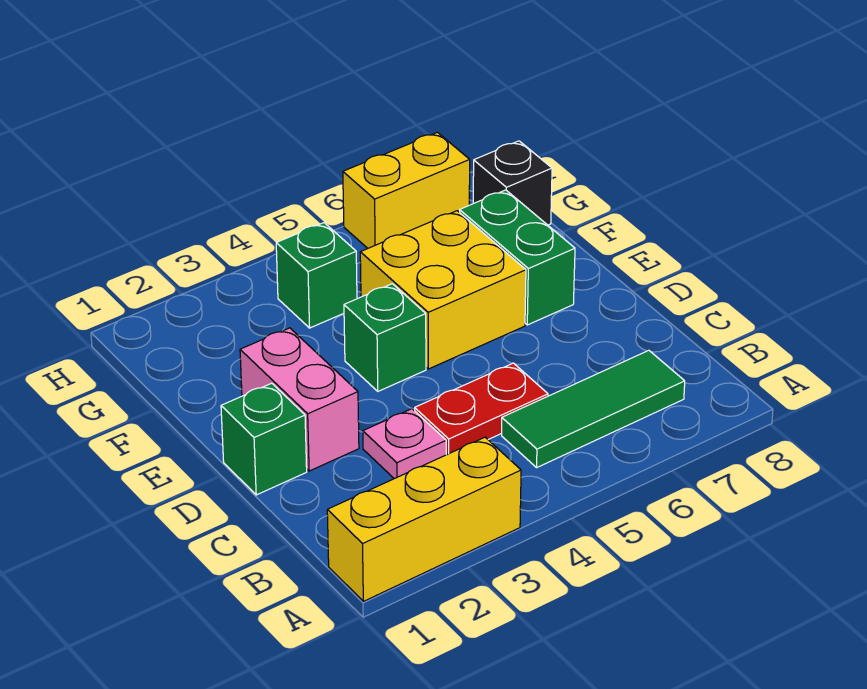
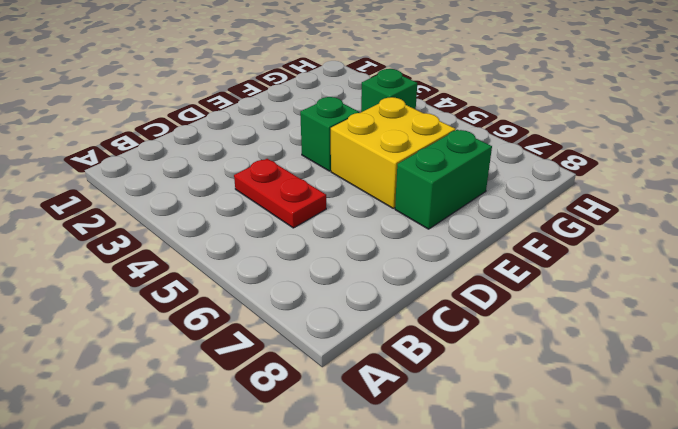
none -> yellow 1x3 brick [327,437,521,601]
none -> green 1x3 tile [502,350,685,467]
none -> pink 1x1 plate [363,409,446,479]

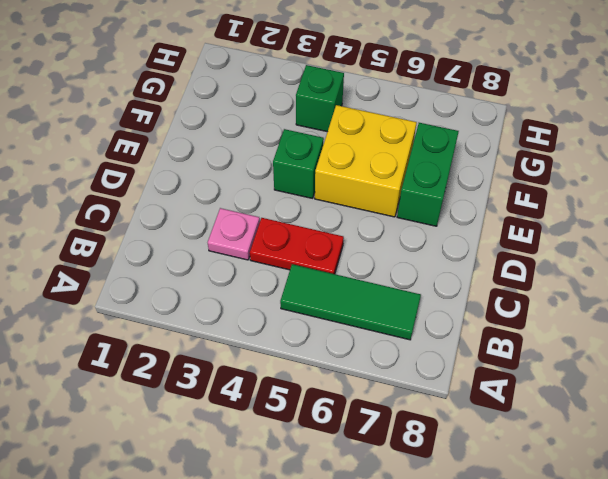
none -> yellow 1x3 brick [327,437,521,601]
none -> green 1x1 brick [221,383,307,495]
none -> pink 1x2 brick [240,328,359,471]

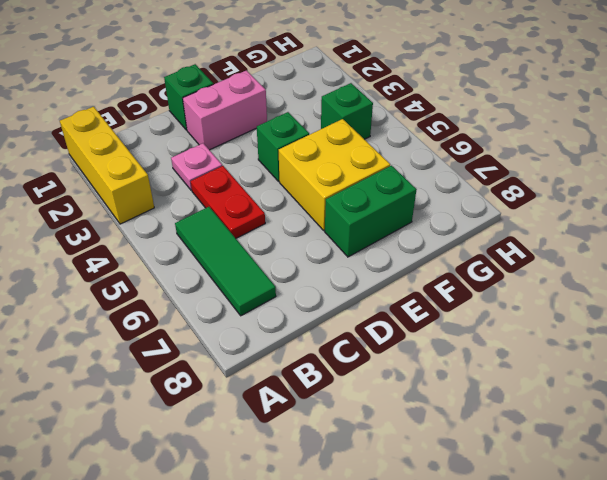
none -> black 1x1 brick [473,141,552,225]
none -> yellow 1x2 brick [343,132,470,248]

